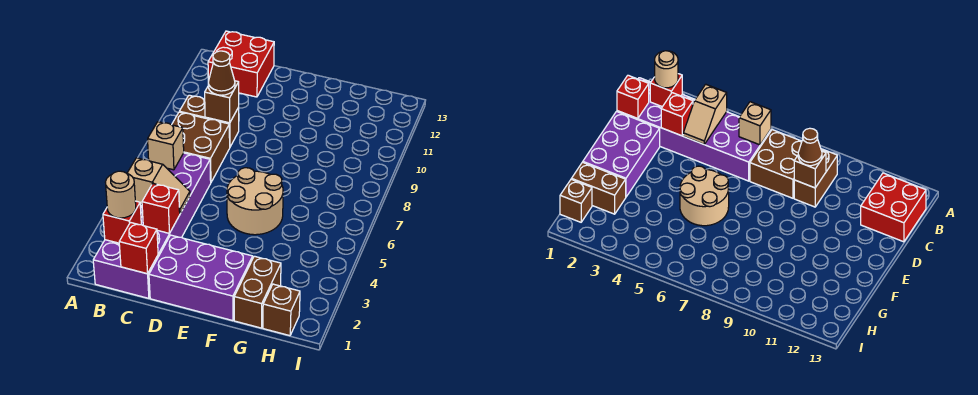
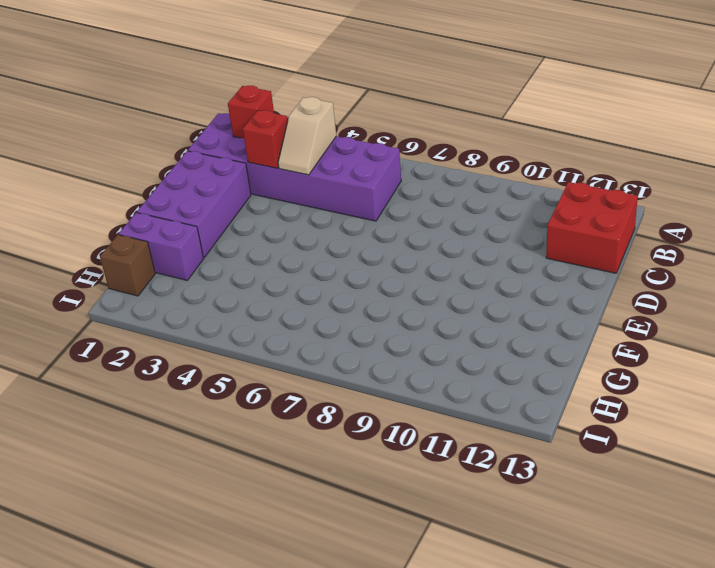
purple 1x2 brick [119,213,204,280] -> brown 1x2 brick [234,256,281,328]
none -> brown 2x2 brick [172,112,230,182]
none -> brown 1x2 brick [179,95,239,147]
none -> tan 2x2 round brick [227,168,283,235]

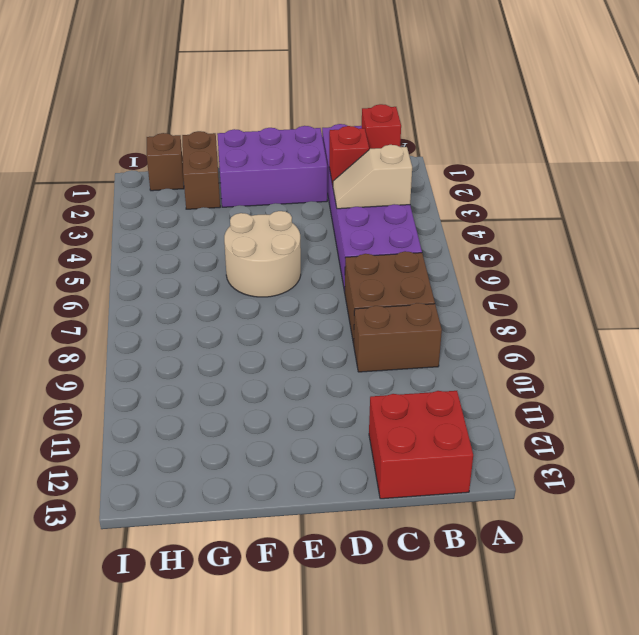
none -> tan 1x1 brick [148,122,184,170]
none -> red 1x1 brick [119,222,158,274]
none -> brown 1x1 brick [205,81,239,123]

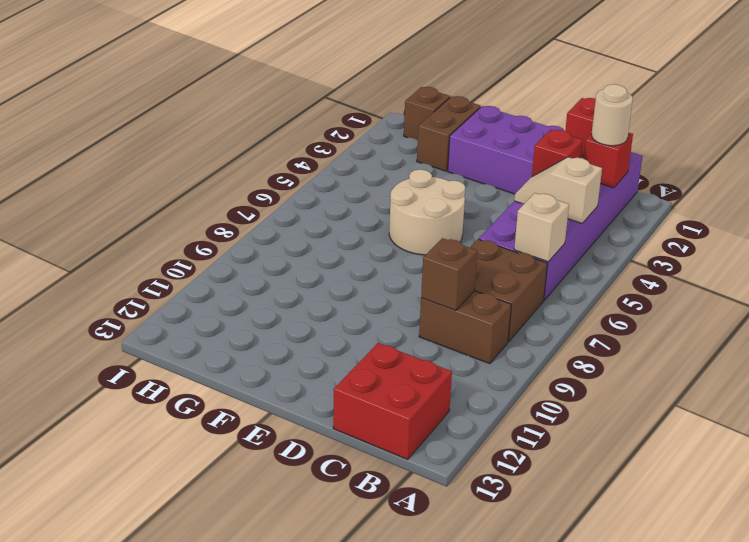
none -> brown 1x1 cone [208,51,235,95]

